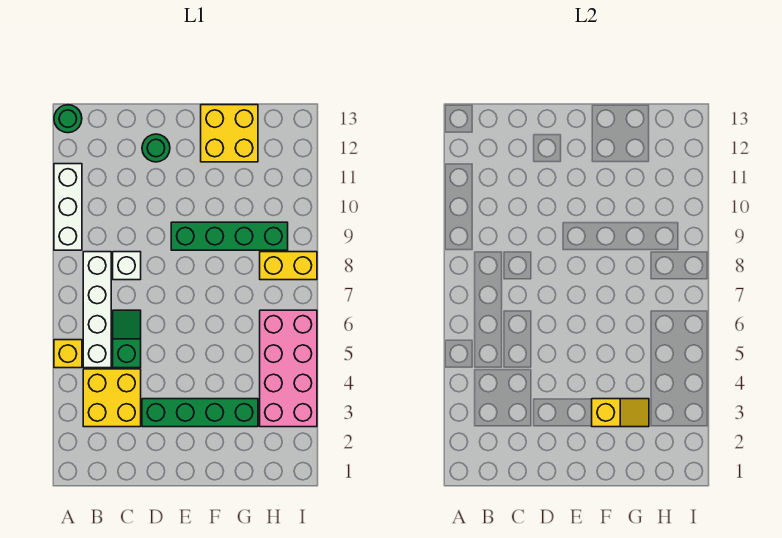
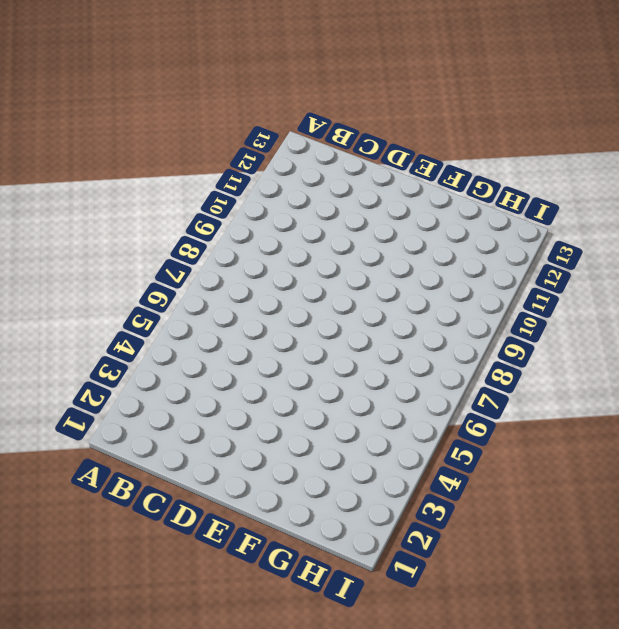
none -> yellow 1x1 brick [54,340,82,368]
none -> white 1x3 brick [54,164,82,250]
none -> green 1x1 round brick [54,105,82,133]

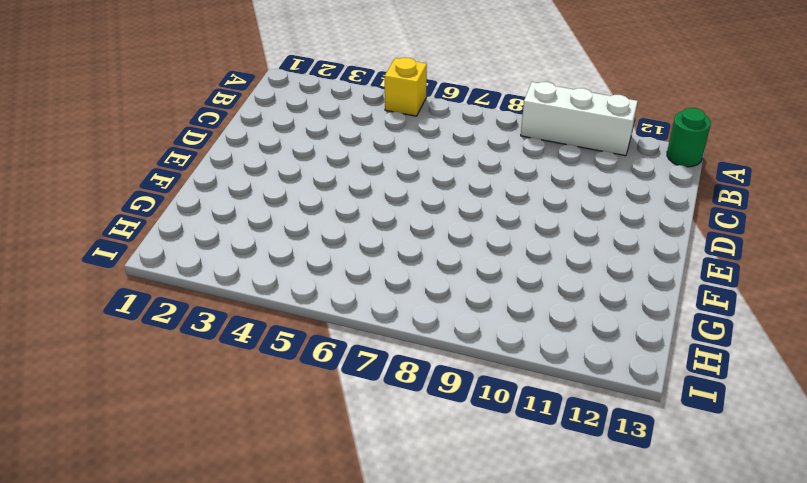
none -> yellow 2x2 brick [83,369,141,427]
none -> white 1x4 brick [83,252,111,368]
none -> green 1x2 slope [113,310,141,368]

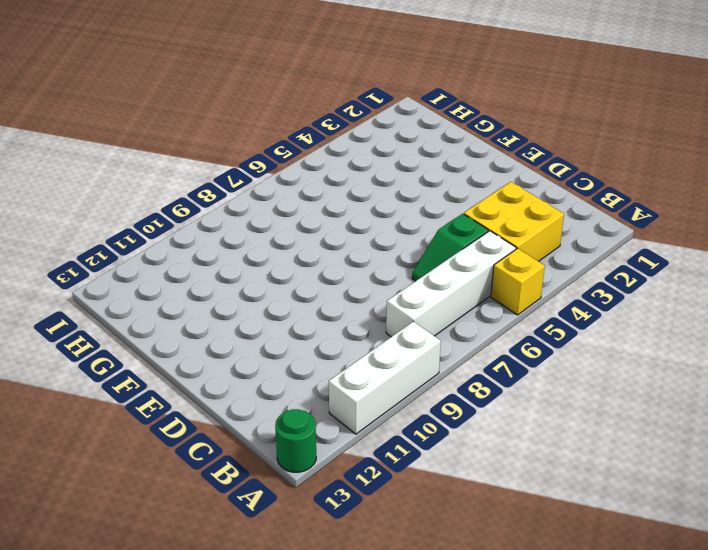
none -> white 1x1 brick [113,252,141,280]
none -> green 1x4 brick [142,399,258,427]
none -> green 1x1 round brick [142,134,170,162]

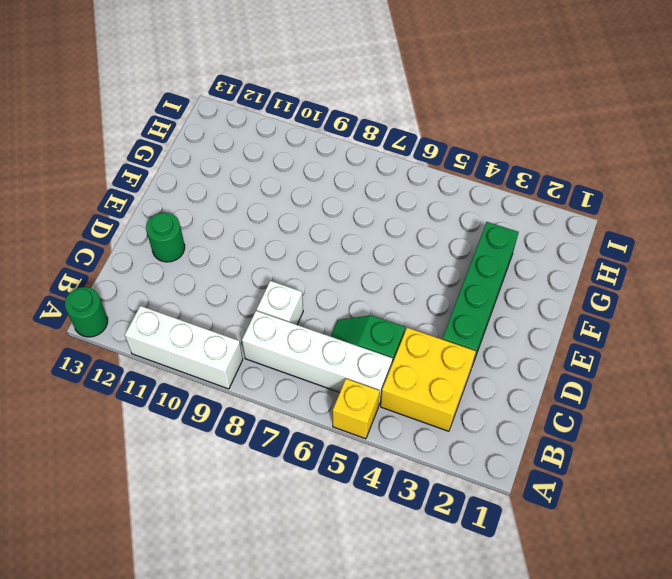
none -> green 1x4 brick [171,222,288,250]
none -> yellow 2x2 brick [201,105,258,162]
none -> pink 2x4 brick [260,310,317,427]

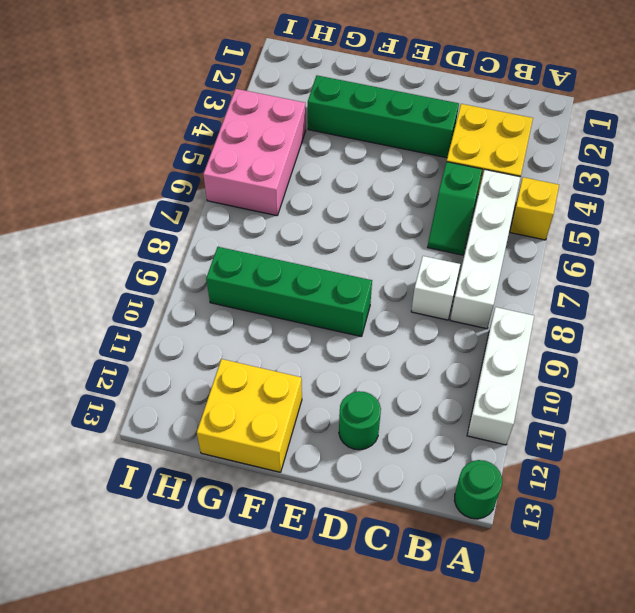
pink 2x3 brick [203,89,306,216] -> pink 2x4 brick [260,310,317,427]
none -> yellow 1x2 brick [260,252,317,280]
none -> yellow 1x2 slope [592,399,649,427]

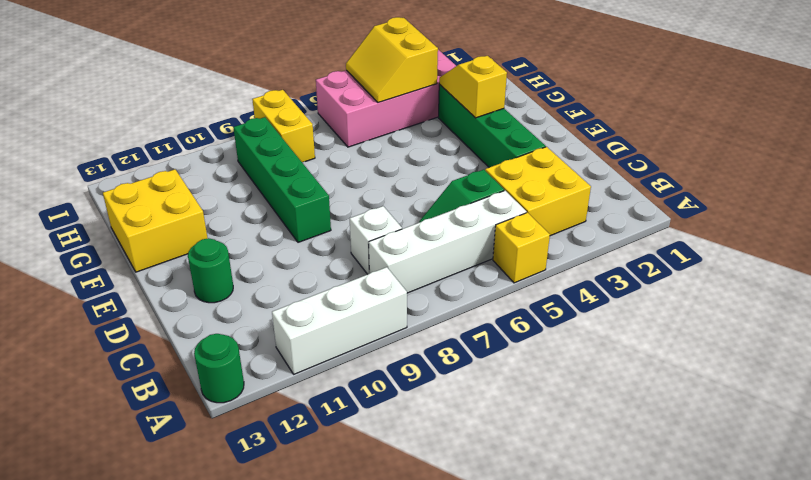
yellow 2x2 slope [346,17,438,103] -> none

